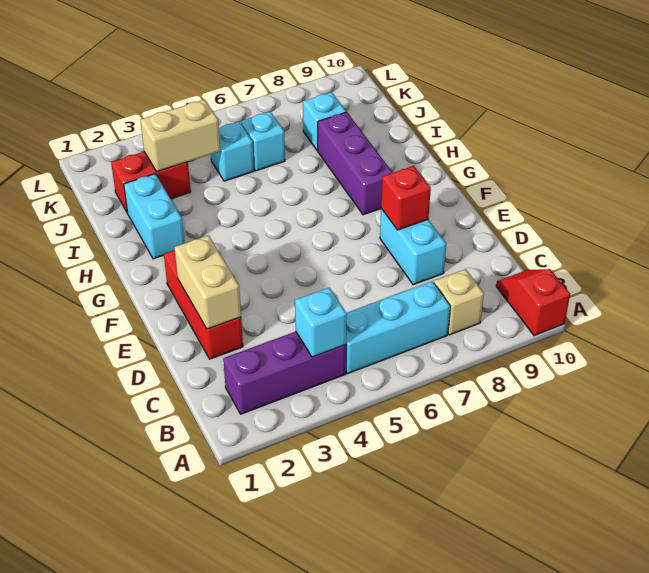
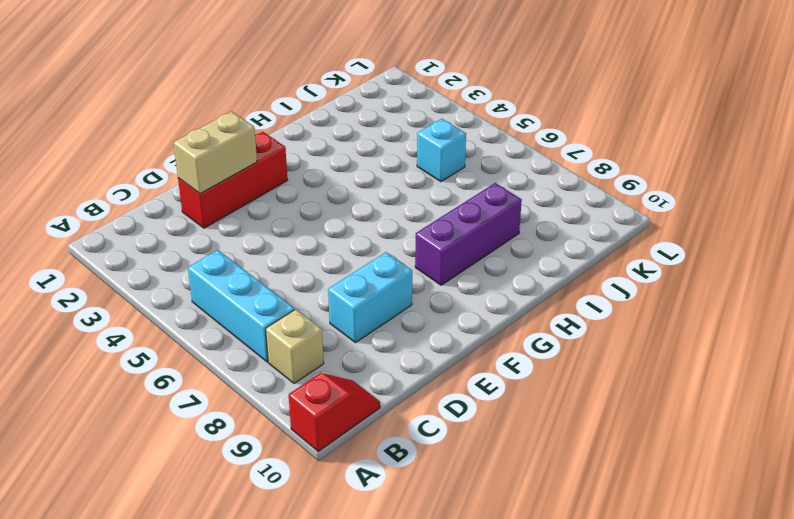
none -> purple 1x3 brick [223,331,346,414]
none -> cyan 1x2 brick [124,174,184,259]
none -> red 1x2 brick [111,152,191,213]

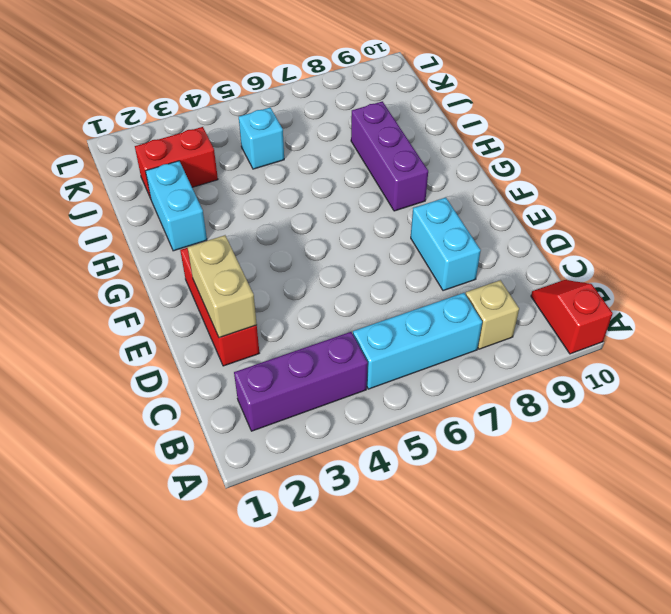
none -> cyan 1x1 brick [241,112,285,171]
none -> cyan 1x1 brick [303,92,346,151]
none -> cyan 1x1 brick [295,288,347,357]

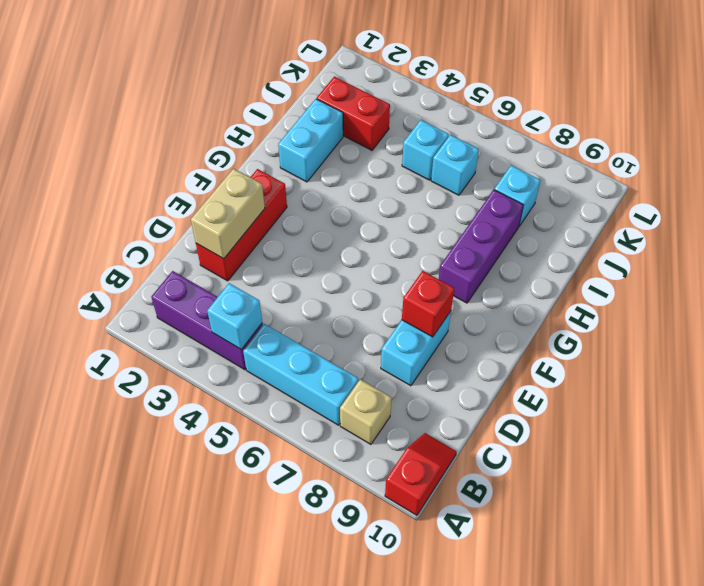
none -> tan 1x2 brick [140,100,220,172]

